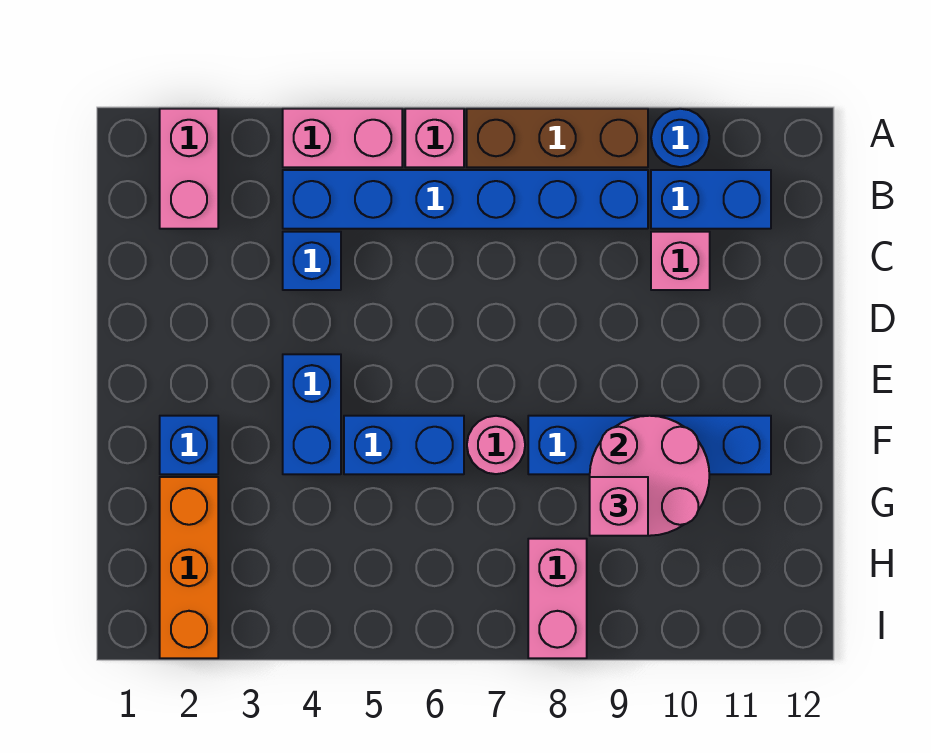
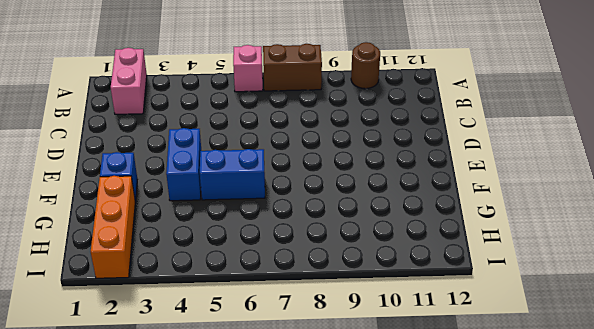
brown 1x2 brick [263,44,322,91] -> brown 1x3 brick [467,109,648,167]
brown 1x1 round brick [351,42,380,89] -> blue 1x1 round brick [651,109,709,167]
none -> pink 1x2 brick [283,109,402,167]
none -> blue 1x6 brick [283,170,648,229]
none -> blue 1x2 brick [651,170,771,229]

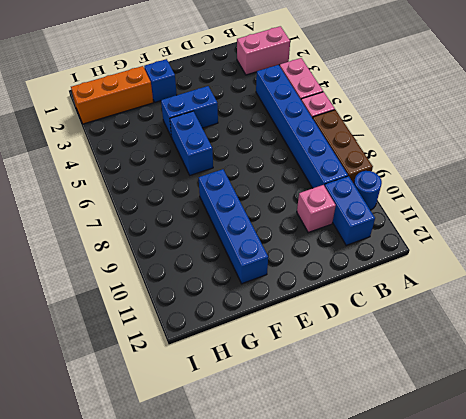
none -> blue 1x1 brick [283,232,341,290]
none -> pink 1x1 round brick [467,416,525,474]
none -> pink 1x2 brick [528,539,587,658]

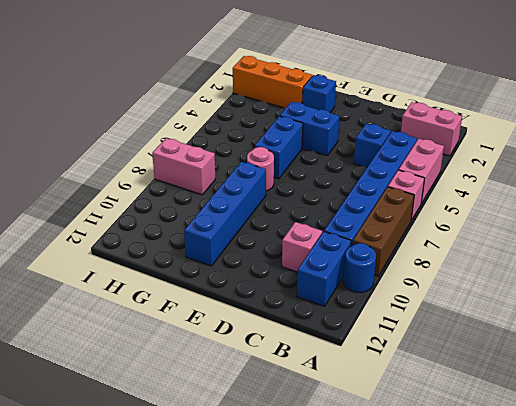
none -> pink 2x2 round brick [590,416,709,536]
none -> pink 1x1 brick [590,477,648,536]

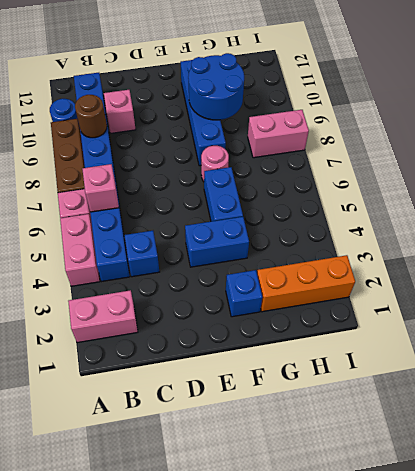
pink 1x1 brick [82,164,119,212] -> pink 1x1 brick moved to [590,477,648,536]
brown 1x1 round brick [75,95,107,138] -> none
blue 2x2 round brick [188,53,244,120] -> pink 2x2 round brick [590,416,709,536]

